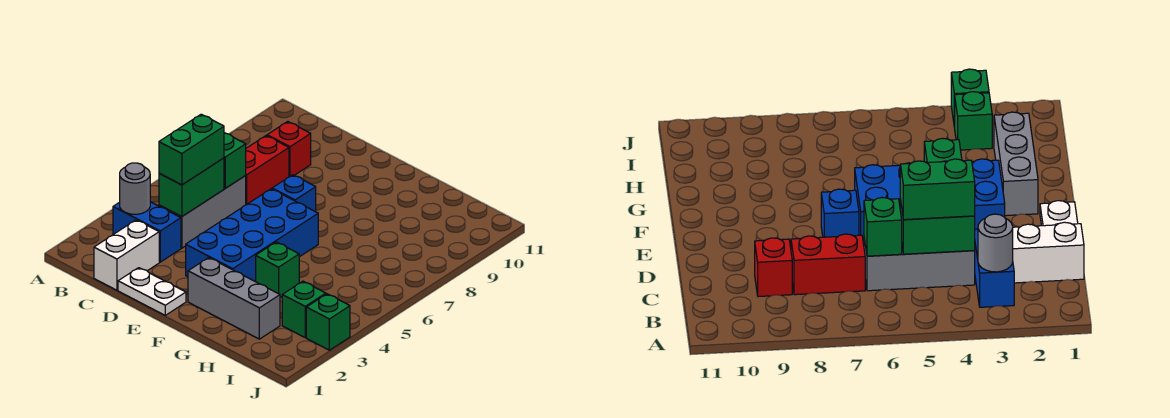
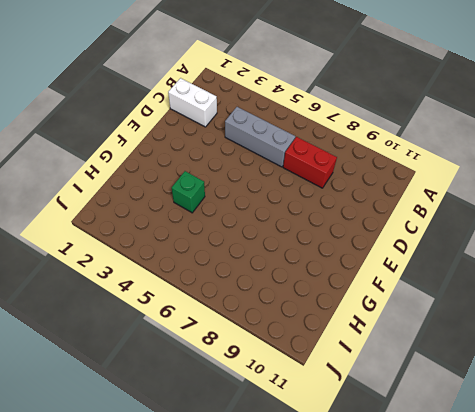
none -> blue 1x2 brick [113,202,181,262]
none -> red 1x1 brick [267,122,311,177]
none -> white 1x2 plate [118,268,186,315]

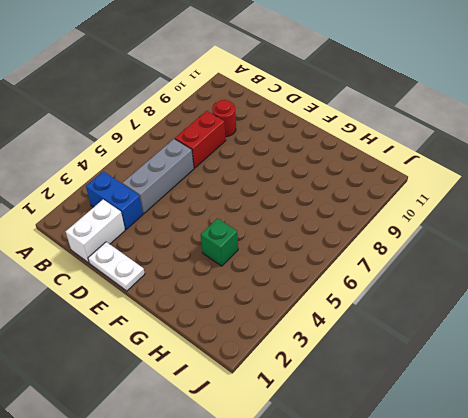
red 1x1 round brick [212,100,236,137] -> red 1x1 brick [267,122,311,177]
none -> blue 2x4 brick [186,189,318,282]
none -> blue 1x1 brick [272,175,316,212]
none -> grey 1x3 brick [188,258,280,339]

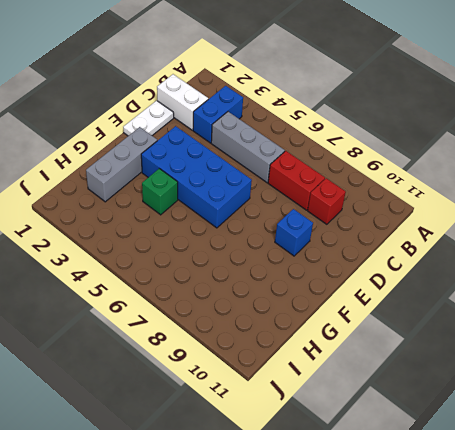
blue 1x1 brick [275,209,313,256] -> blue 1x1 brick moved to [272,175,316,212]
none -> green 1x1 brick [282,281,326,337]
none -> green 1x1 brick [306,294,350,350]
none -> grey 1x1 round brick [120,163,150,214]

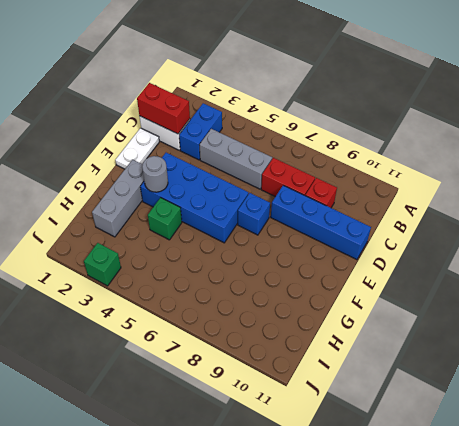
red 1x2 brick [137,83,190,134] -> none
blue 1x4 brick [271,185,371,260] -> none
grey 1x1 round brick [142,156,168,192] -> grey 1x1 round brick moved to [120,163,150,214]
none -> green 1x1 brick [282,281,326,337]
none -> green 1x2 brick [159,158,224,217]
none -> green 1x1 brick [224,133,246,188]

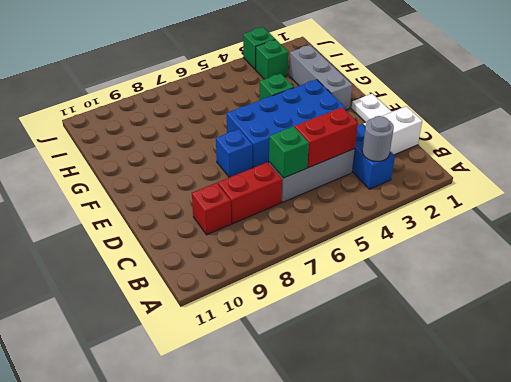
red 1x2 brick [295,107,358,168] -> green 1x2 brick [159,158,224,217]
none -> green 1x2 brick [159,114,224,185]

